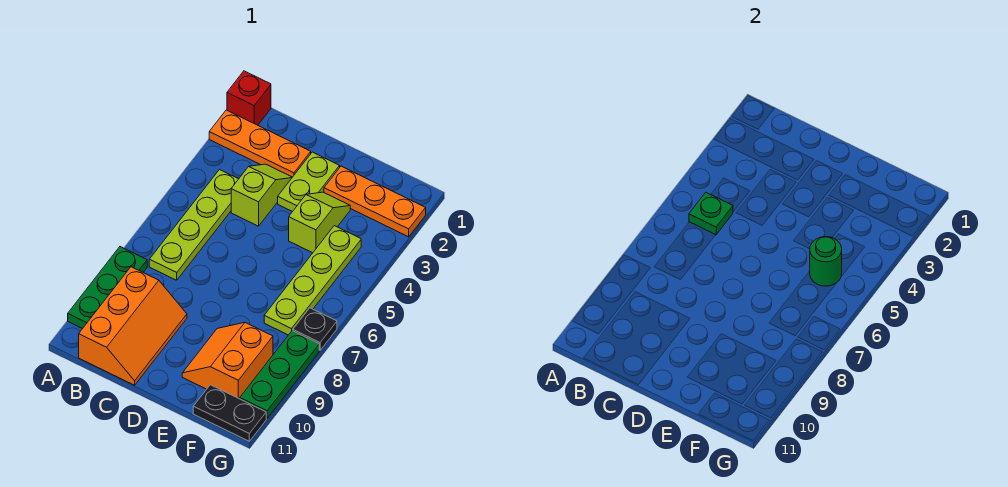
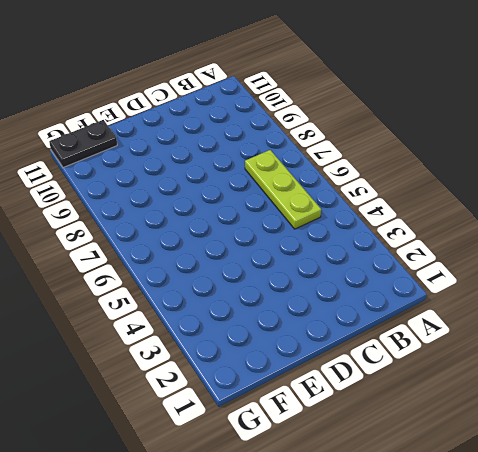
lime 1x3 plate [245,150,321,229] -> lime 1x4 plate [149,170,238,280]
none -> red 1x1 brick [227,71,271,125]
none -> orange 1x3 plate [209,110,311,177]
none -> green 1x3 plate [68,247,147,329]

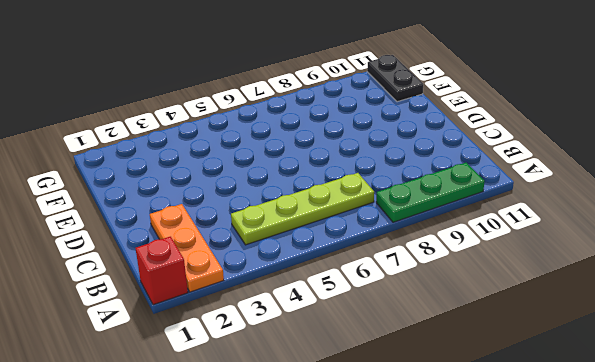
none -> orange 2x3 slope [79,267,187,385]
none -> lime 1x2 slope [231,164,292,226]
none -> lime 1x2 plate [278,152,340,212]

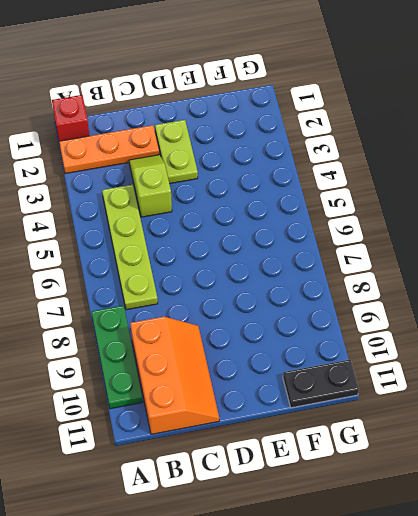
none -> orange 1x3 plate [324,166,426,237]
none -> lime 1x2 slope [289,192,350,253]
none -> orange 2x2 slope [182,322,273,399]

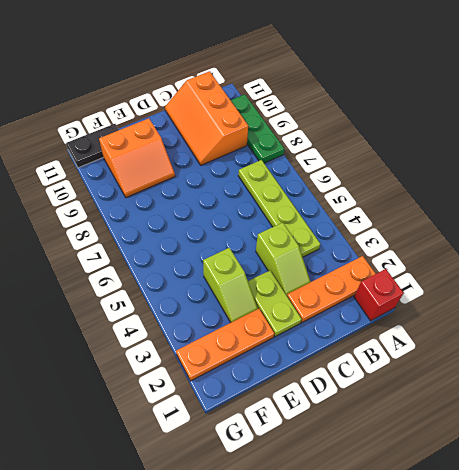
orange 2x2 slope [99,118,175,198] -> orange 2x2 slope turned to [182,322,273,399]
none -> lime 1x4 plate [264,226,361,335]
none -> black 1x1 plate [293,308,337,350]
none -> green 1x3 plate [240,331,319,419]

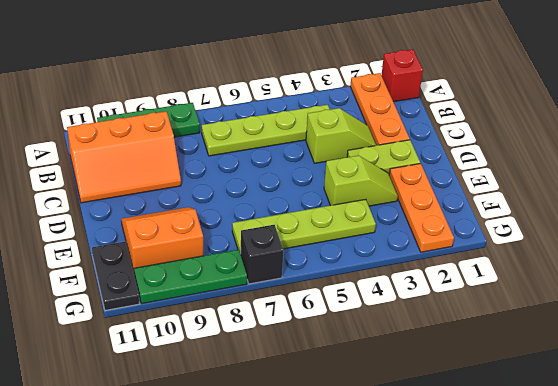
black 1x1 brick [241,225,283,284] -> black 1x1 plate [293,308,337,350]
none -> green 1x1 plate [689,193,733,235]
none -> green 1x1 round brick [810,237,842,286]

